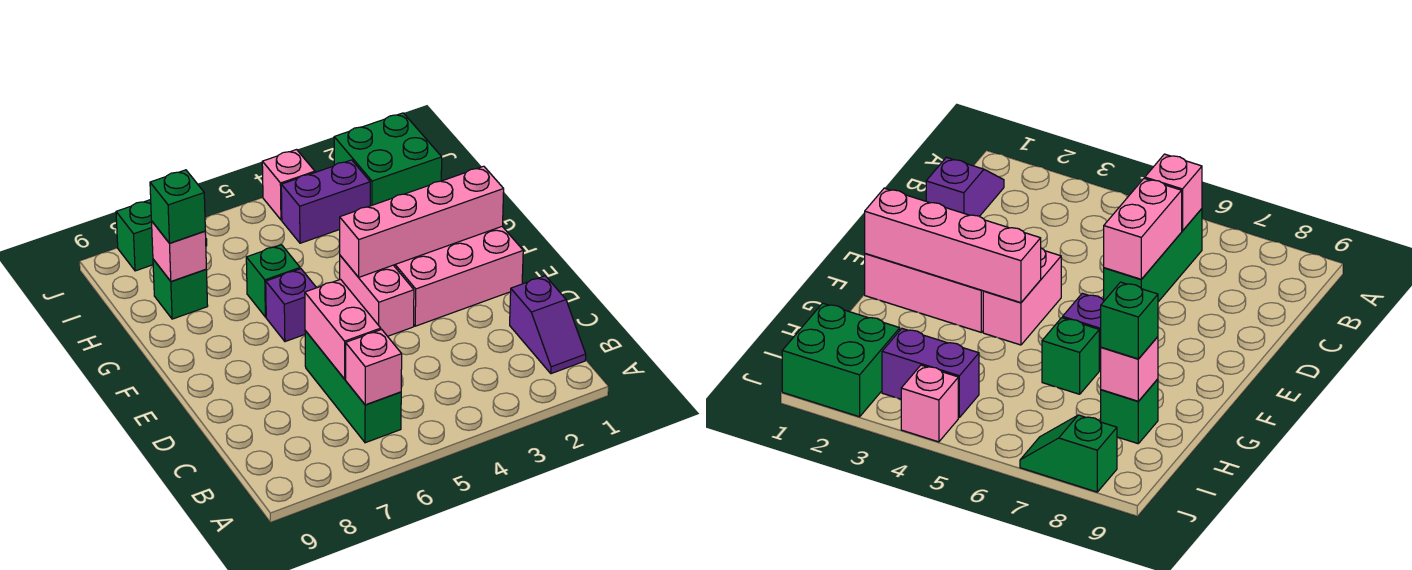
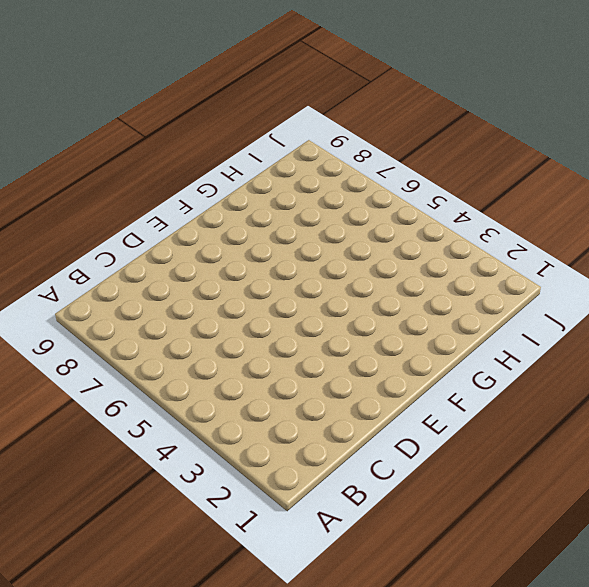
none -> purple 1x2 slope [510,276,586,374]
none -> green 1x3 brick [305,331,401,443]
none -> pink 2x3 brick [394,227,523,326]

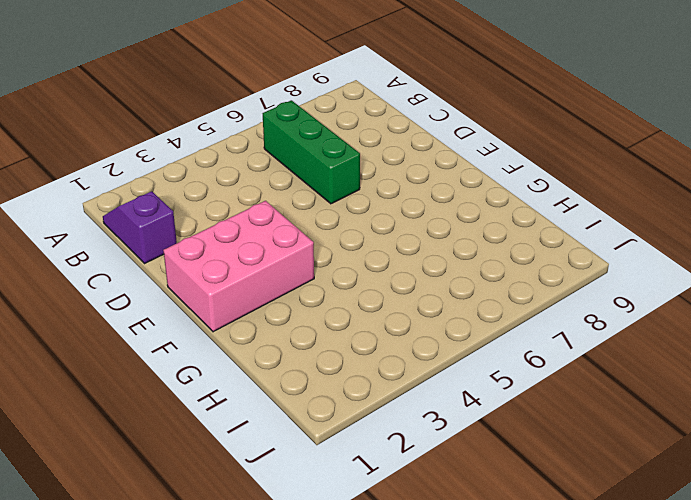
none -> pink 1x2 brick [340,256,414,336]
none -> purple 1x1 brick [266,269,316,342]
none -> green 1x1 brick [246,245,300,317]

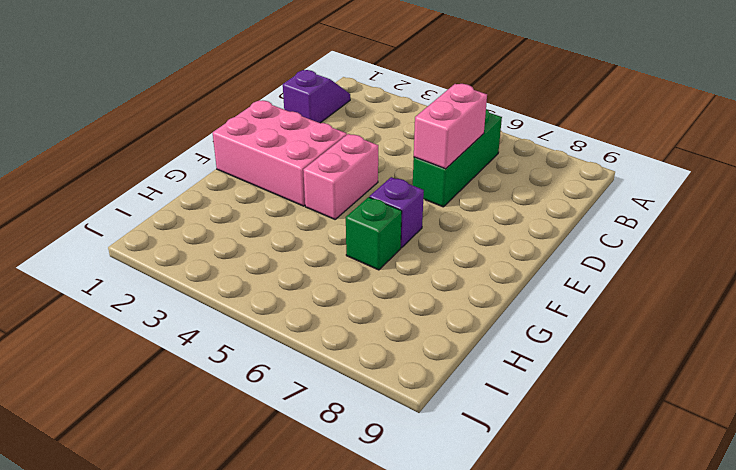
none -> green 1x1 brick [153,259,208,319]
none -> green 2x2 brick [334,113,442,206]
none -> purple 1x2 brick [281,160,370,243]

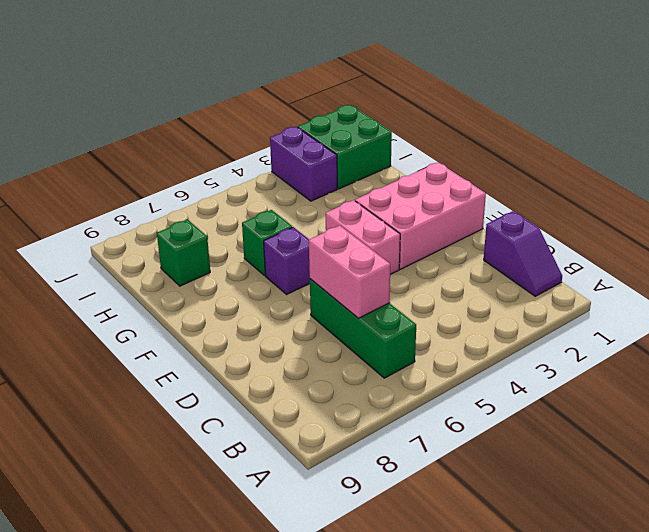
purple 1x2 brick [270,127,337,201] -> purple 1x2 brick turned to [281,160,370,243]
none -> pink 1x1 brick [262,150,315,220]
none -> green 1x2 slope [116,200,207,271]
none -> pink 1x1 brick [346,329,402,405]

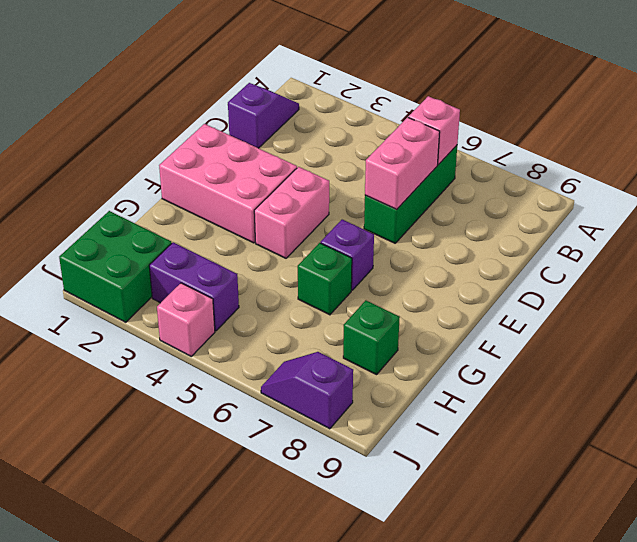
purple 1x2 slope [261,352,353,429] -> green 1x2 slope [116,200,207,271]
none -> pink 1x4 brick [340,166,504,277]
none -> pink 1x1 brick [152,222,206,281]
none -> green 1x1 brick [150,170,205,243]

